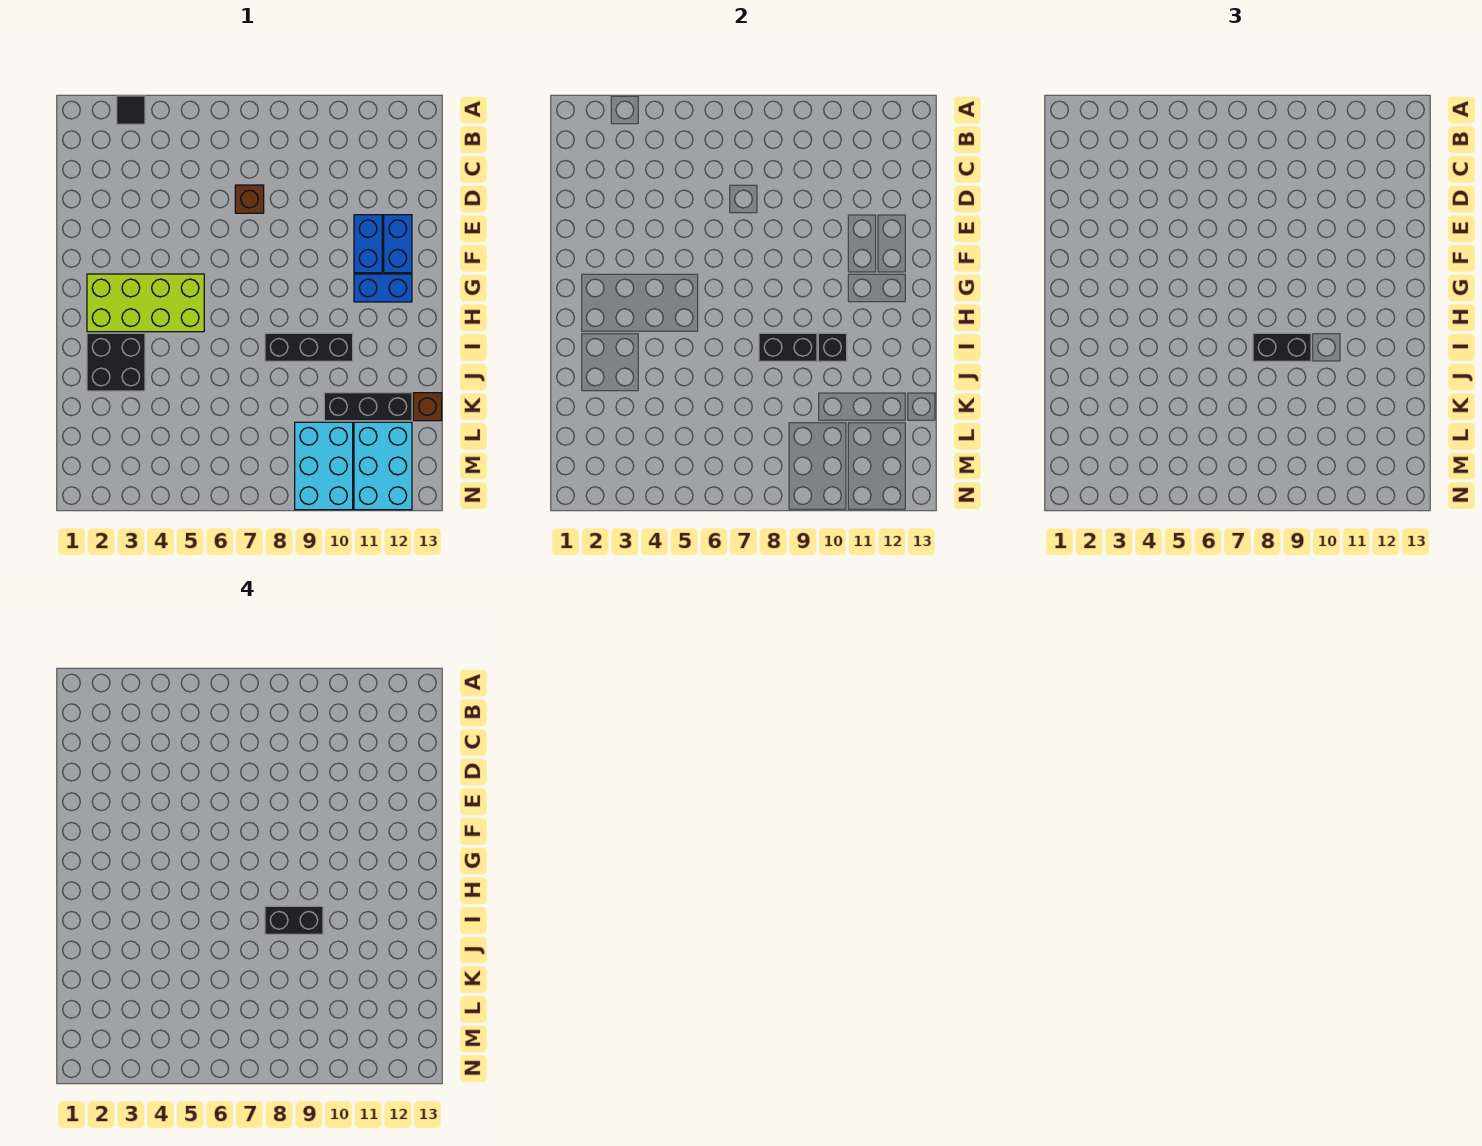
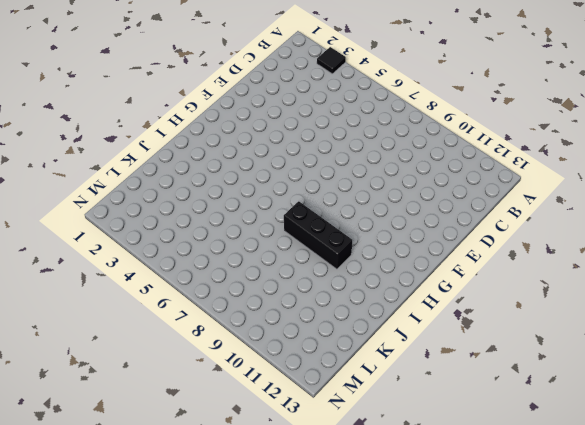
none -> brown 1x1 brick [235,185,264,213]
none -> blue 1x2 brick [354,215,382,273]
none -> blue 1x2 brick [384,215,412,273]

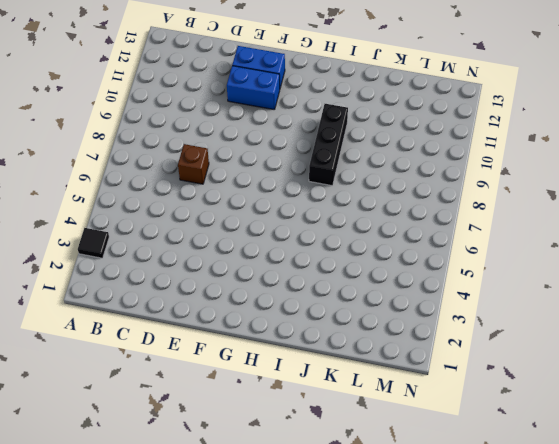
none -> lime 2x4 brick [87,274,204,332]
none -> blue 1x2 brick [354,274,412,302]
none -> black 2x2 brick [87,333,145,391]

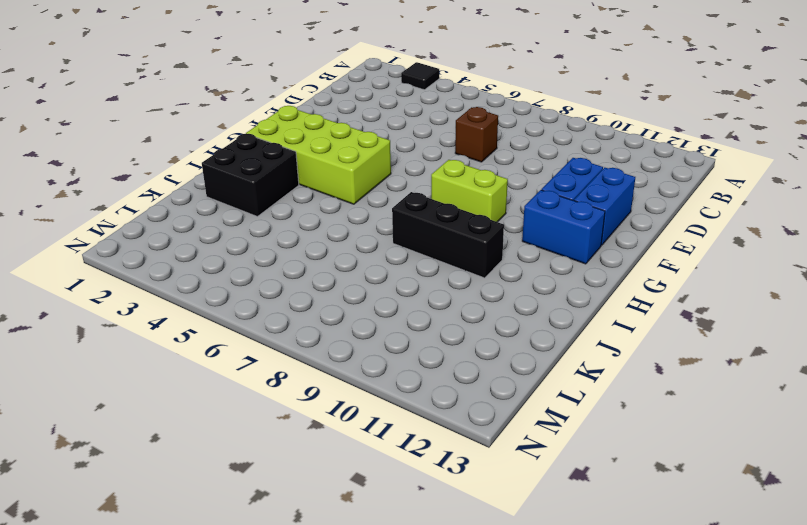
lime 1x2 brick [431,160,508,222] -> none
none -> black 1x3 brick [324,393,412,421]
none -> brown 1x1 brick [413,393,442,421]
none -> cyan 2x3 brick [295,422,353,510]

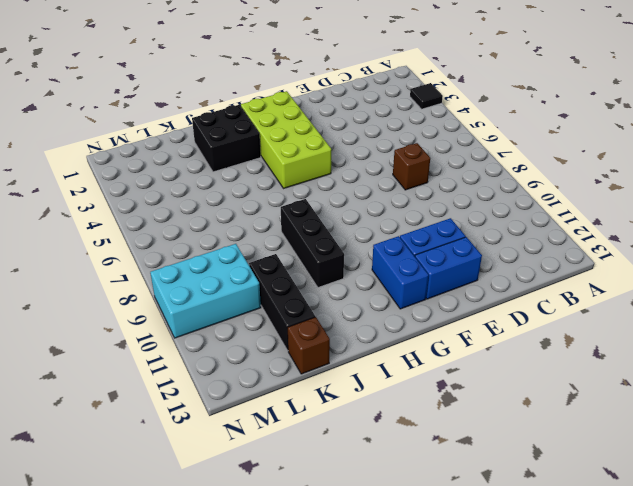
none -> cyan 2x3 brick [354,422,412,510]
none -> black 1x2 brick [759,333,817,361]
none -> black 1x1 brick [818,333,847,361]

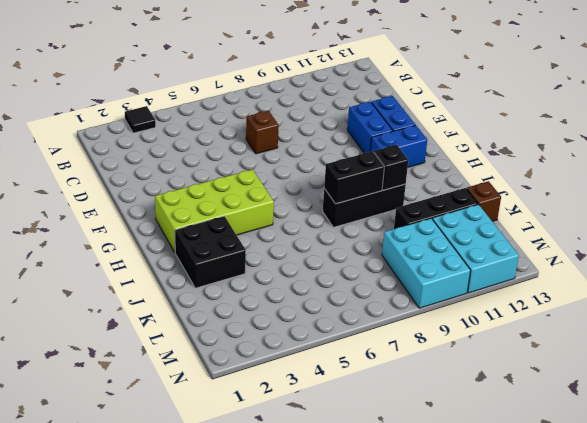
none -> black 1x2 brick [1253,333,1311,361]
none -> black 1x2 brick [265,906,323,934]

